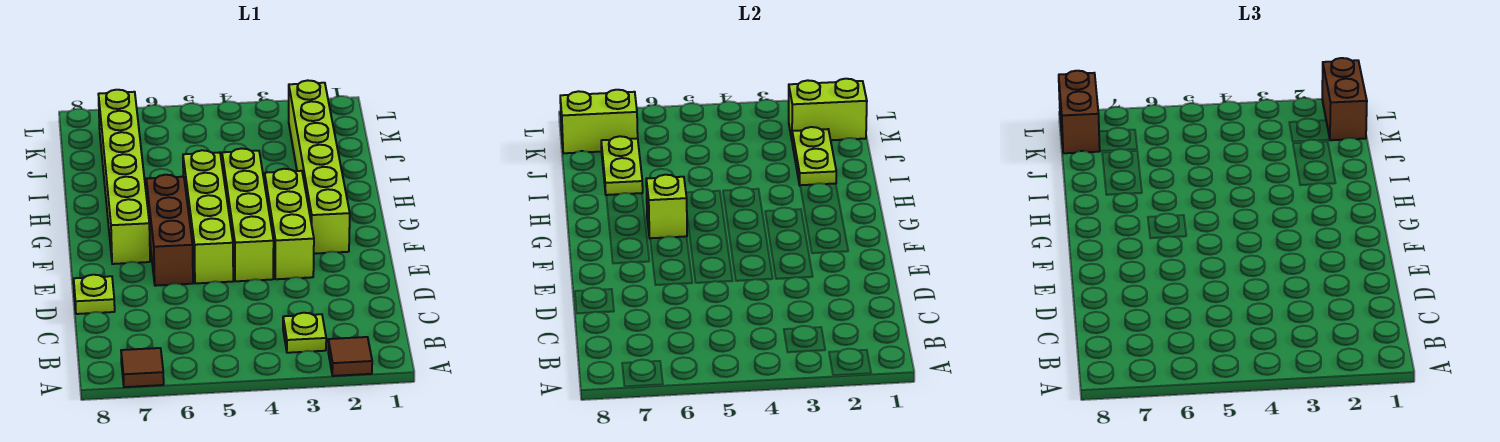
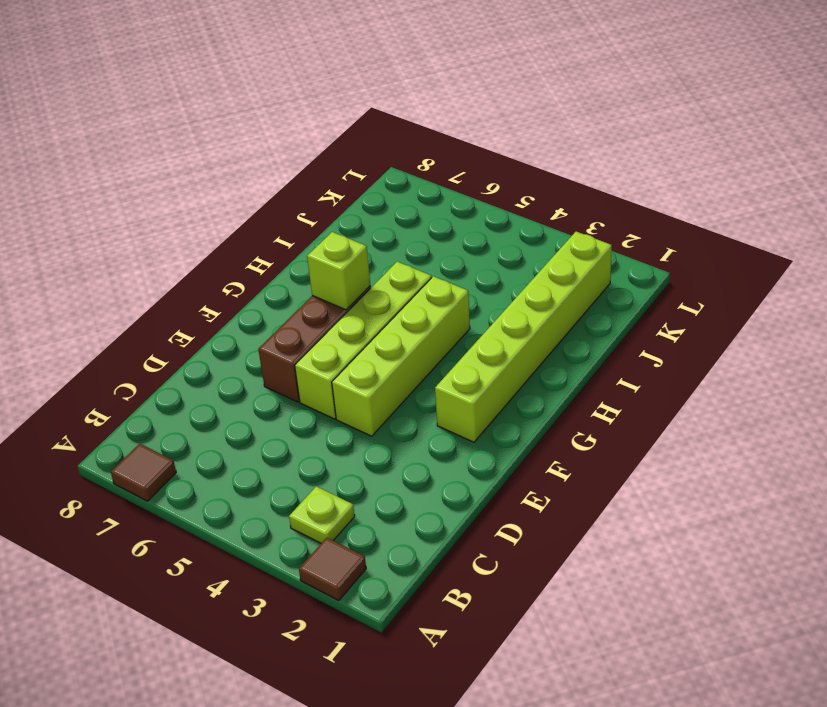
none -> lime 1x1 plate [74,275,115,314]
none -> lime 1x3 brick [265,169,314,279]
none -> lime 1x6 brick [98,90,150,264]

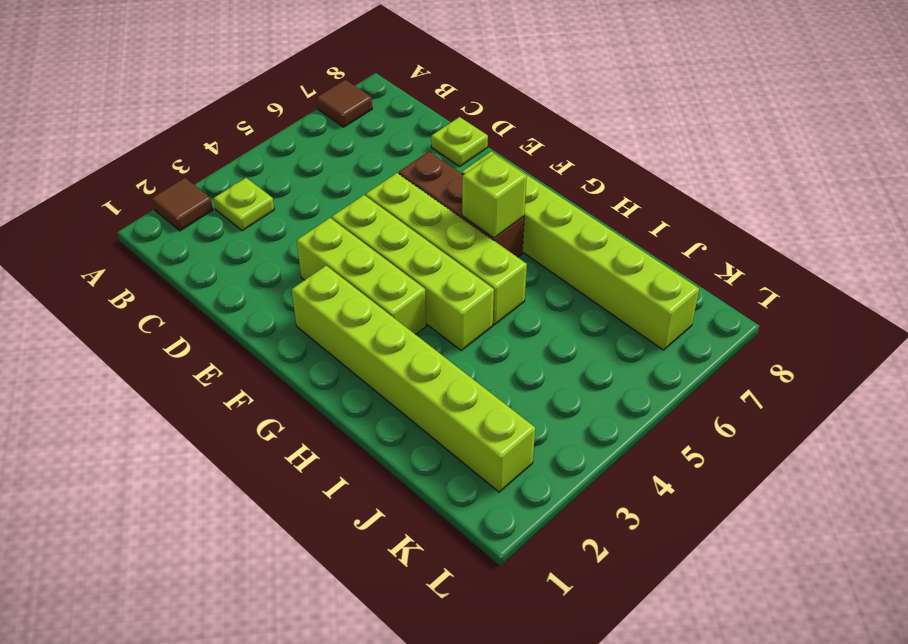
none -> lime 1x2 plate [792,127,836,185]
none -> lime 1x2 plate [601,136,643,195]
none -> lime 1x2 brick [789,79,867,140]

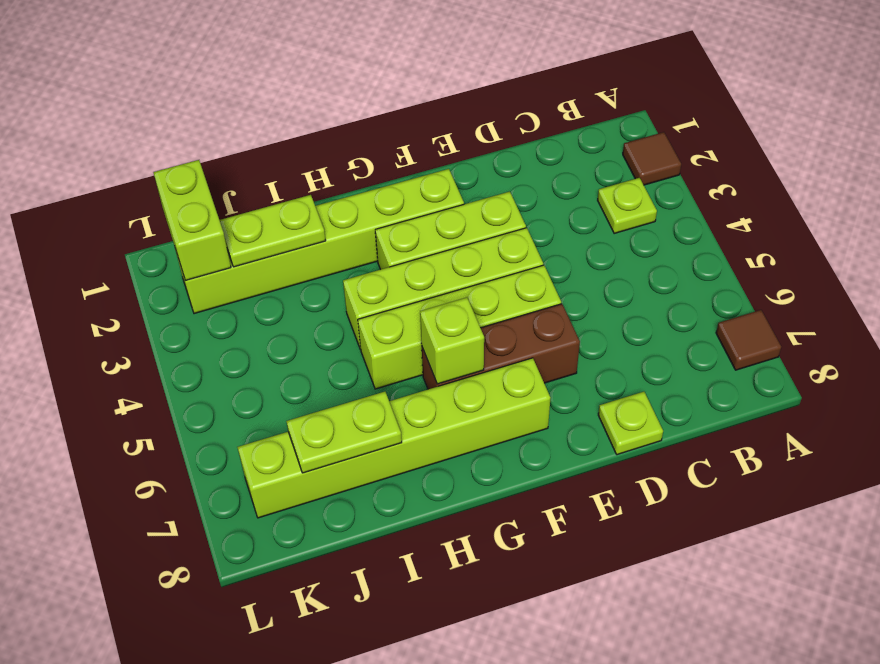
none -> lime 1x2 brick [560,90,638,153]
none -> brown 1x2 brick [1322,58,1367,140]
none -> brown 1x2 brick [1059,71,1100,153]

